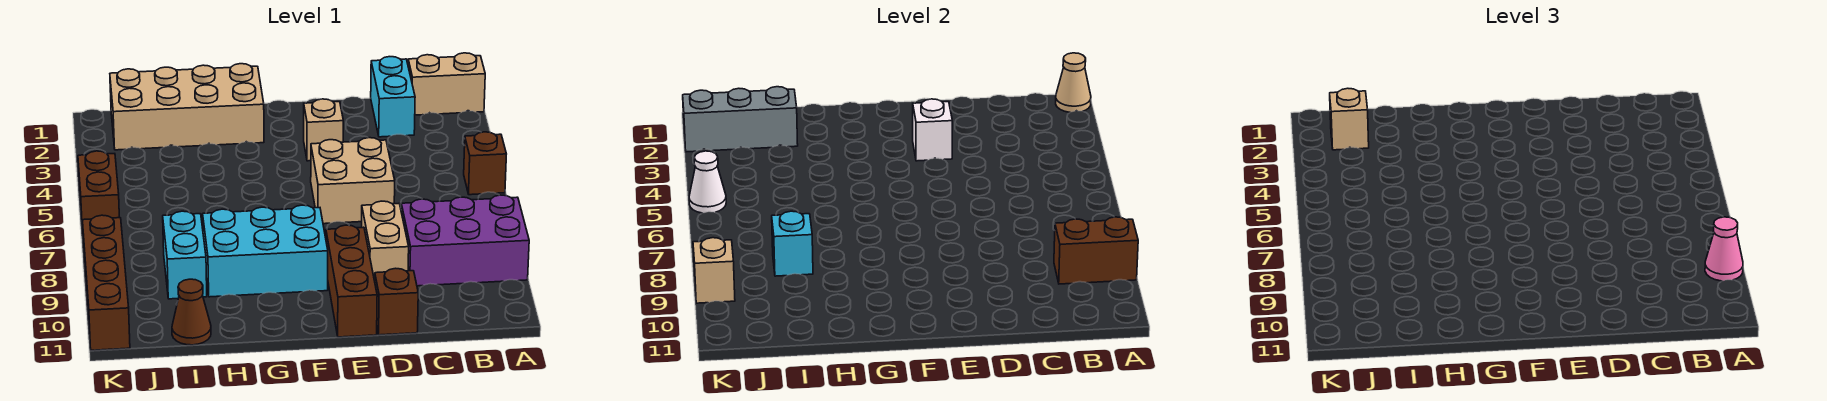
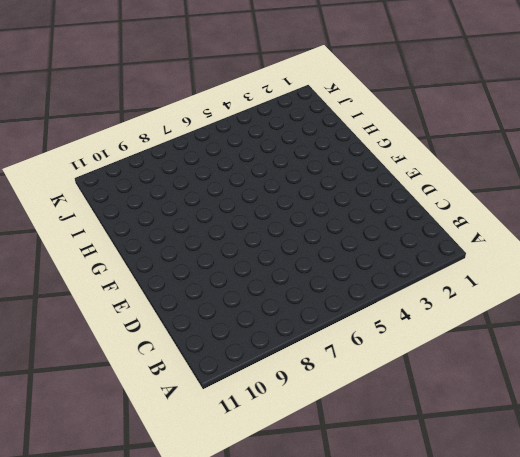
none -> tan 1x2 brick [408,53,485,115]
none -> brown 1x1 brick [464,132,506,195]
none -> purple 2x3 brick [401,195,529,286]

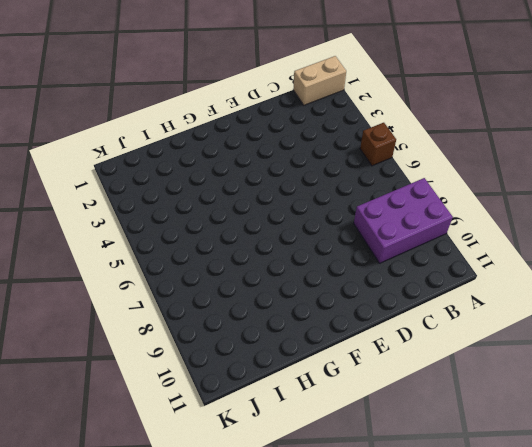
none -> cyan 1x2 brick [371,57,415,137]
none -> tan 2x2 brick [311,138,395,224]
none -> tan 1x2 brick [362,201,409,281]

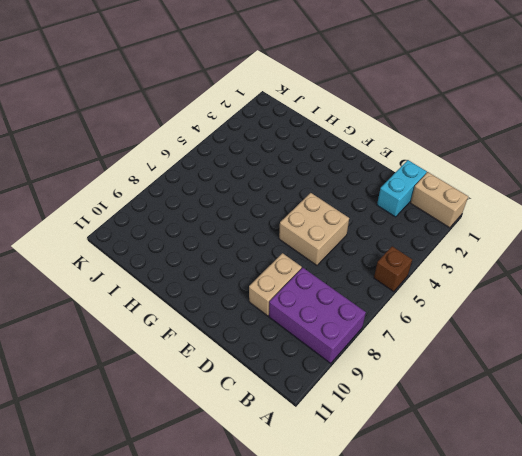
none -> brown 1x1 brick [375,268,418,335]
none -> tan 1x1 brick [304,99,343,161]
none -> brown 1x3 brick [326,225,377,337]

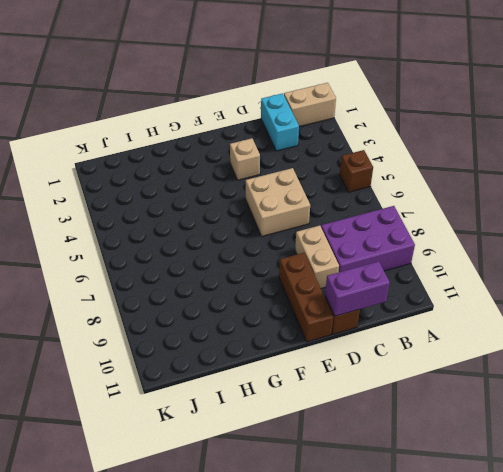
purple 1x2 brick [325,261,390,316] -> none
none -> cyan 2x3 brick [203,205,328,297]
none -> tan 2x4 brick [110,64,264,150]
none -> cyan 1x2 brick [163,211,207,299]

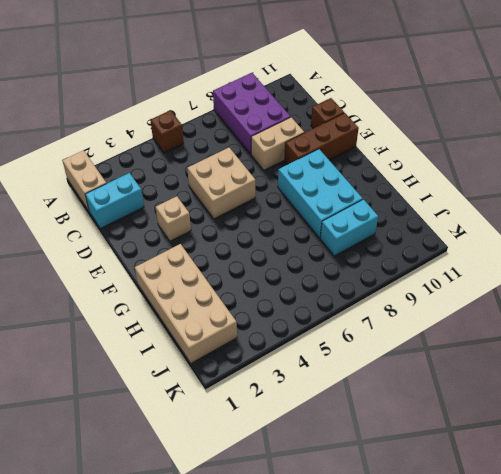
none -> brown 1x1 cone [172,279,211,345]
none -> brown 1x2 brick [78,151,119,236]
none -> brown 1x4 brick [83,215,130,350]

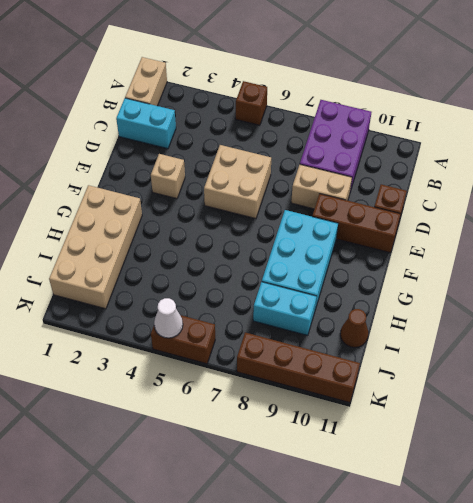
none -> tan 1x1 cone [1056,53,1091,112]
none -> brown 1x2 brick [1054,217,1138,284]
none -> white 1x1 brick [913,99,952,161]

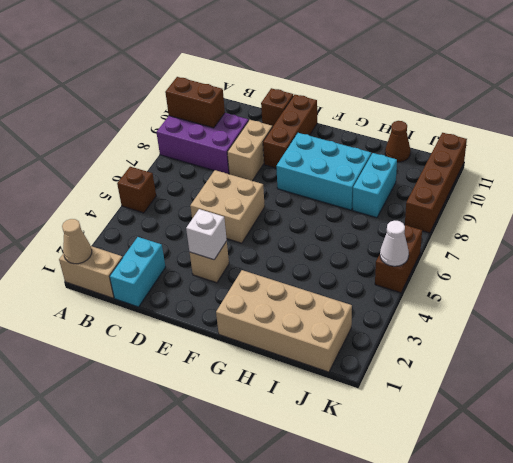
none -> grey 1x3 brick [683,87,798,152]
none -> cyan 1x1 brick [772,211,813,276]
none -> tan 1x1 brick [693,238,735,303]

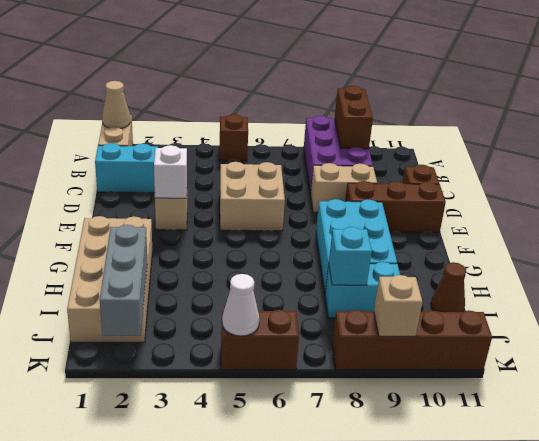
none -> pink 1x1 cone [1705,217,1743,281]
none -> tan 1x1 brick [1330,88,1369,150]

